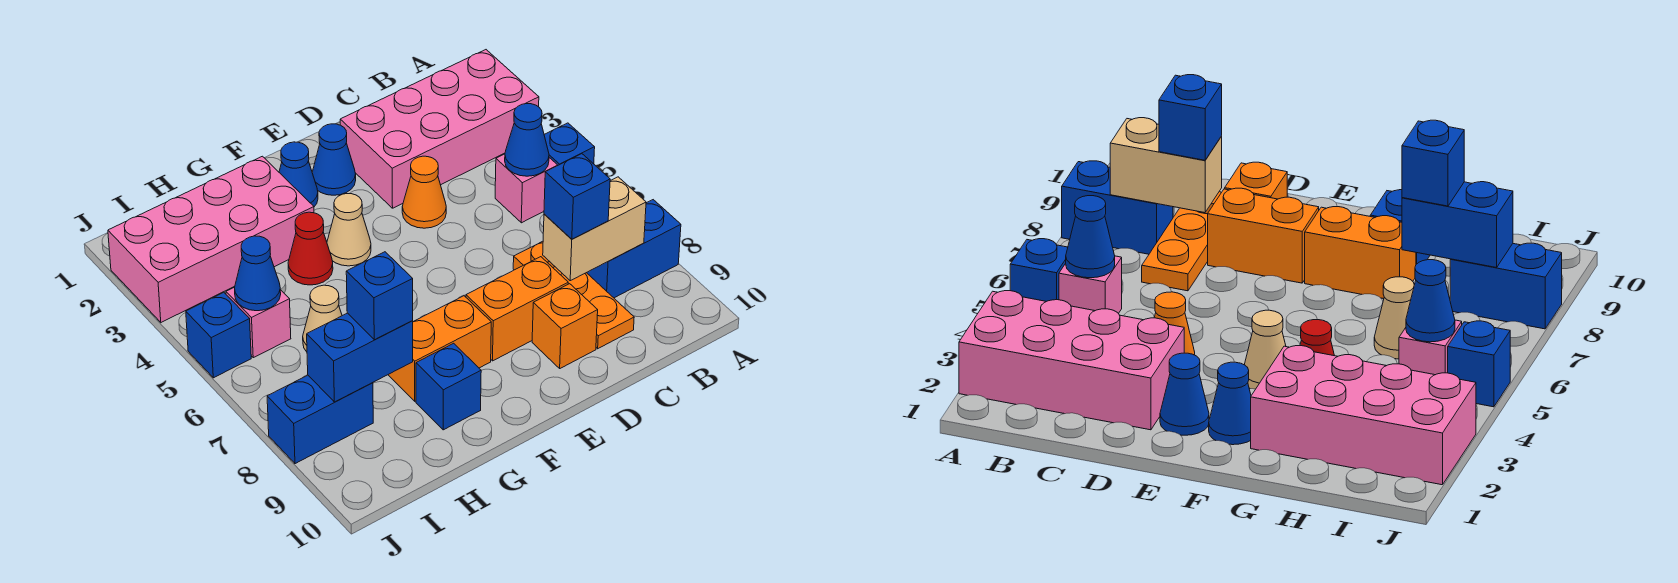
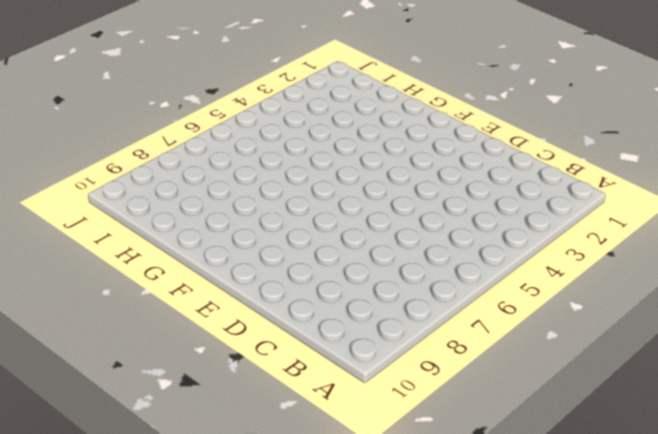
none -> pink 2x4 brick [340,50,539,208]
none -> blue 1x1 brick [544,123,595,165]
none -> blue 1x2 brick [587,200,681,298]

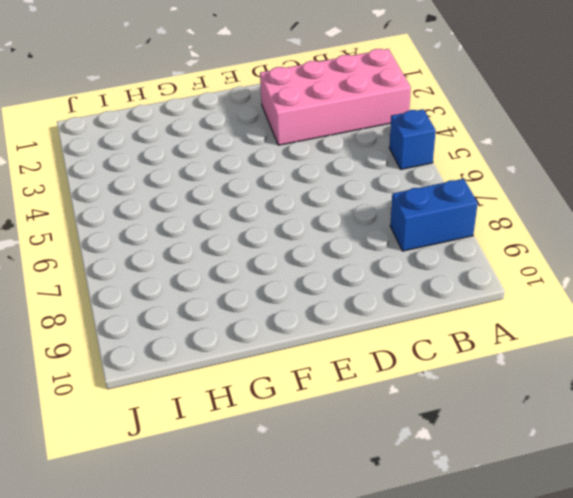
none -> pink 1x1 brick [495,154,558,223]
none -> orange 1x3 plate [513,241,634,349]
none -> orange 1x1 cone [402,156,446,228]

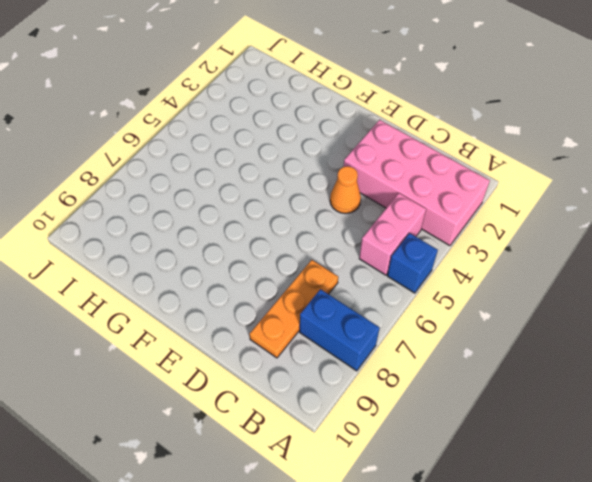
pink 1x2 brick [359,193,426,275] -> pink 1x1 brick [495,154,558,223]
none -> orange 1x2 brick [466,257,568,361]
none -> orange 1x1 brick [532,284,598,368]
none -> blue 1x1 cone [312,124,356,195]

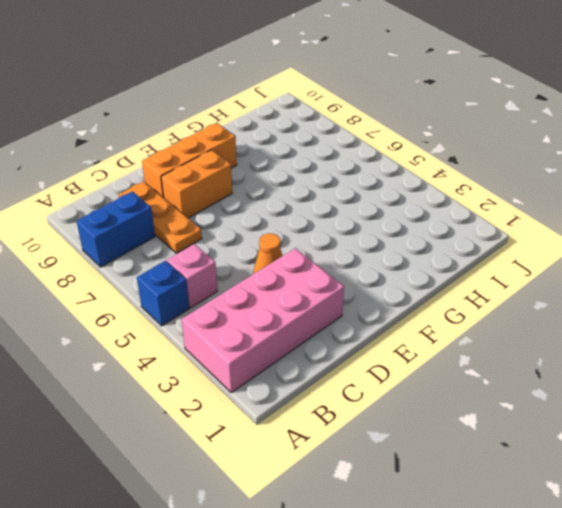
orange 1x3 brick [142,123,237,198] -> orange 1x1 brick [532,284,598,368]
none -> blue 1x1 cone [312,124,356,195]
none -> blue 1x1 cone [279,142,318,207]
none -> tan 1x1 cone [327,194,371,266]

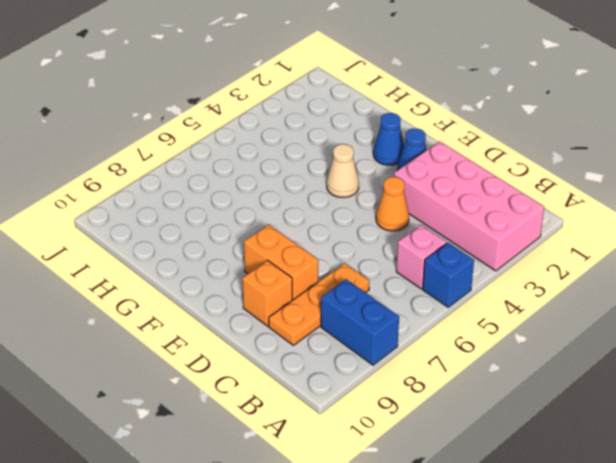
none -> orange 1x2 brick [388,296,491,401]
none -> pink 2x4 brick [108,156,314,322]
none -> red 1x1 cone [288,212,333,285]

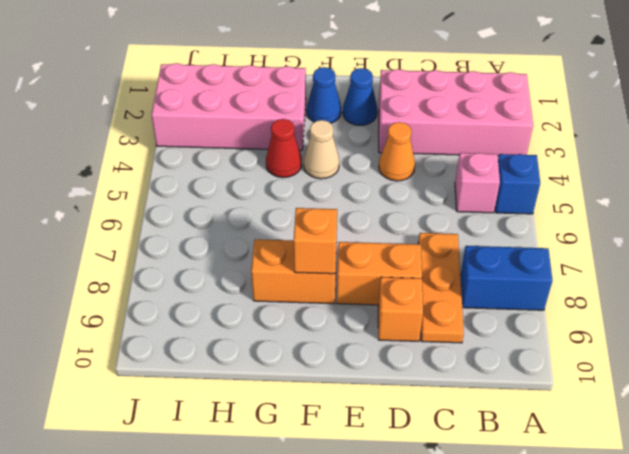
orange 1x1 brick [294,208,337,274] -> none
none -> blue 1x1 brick [416,343,481,430]
none -> tan 1x1 cone [303,285,342,352]
none -> pink 1x1 brick [226,287,291,358]

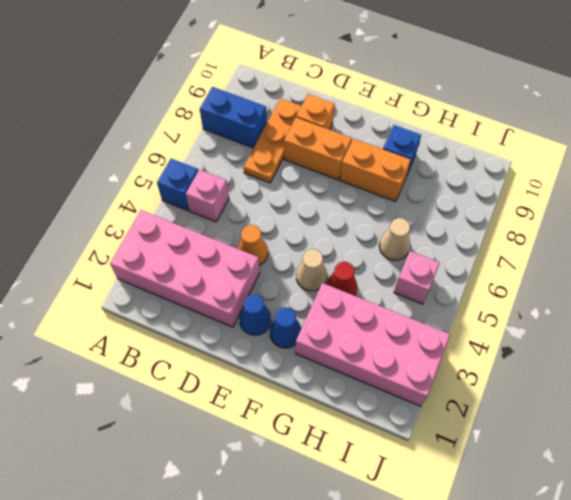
none -> blue 1x2 brick [267,375,373,464]
none -> blue 1x1 brick [186,293,251,378]
none -> blue 1x1 cone [505,104,549,176]

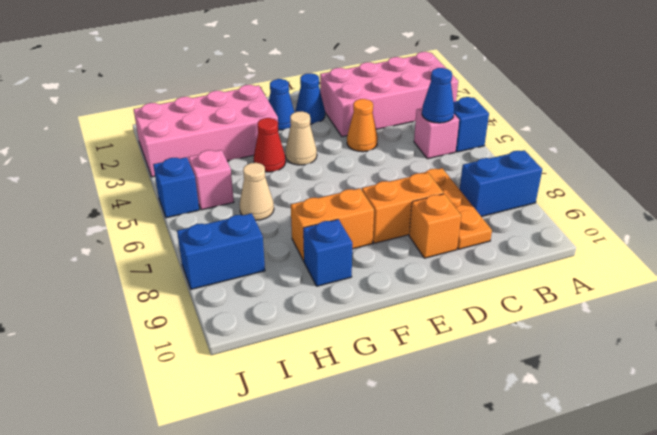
none -> tan 1x2 brick [543,177,646,281]
none -> blue 1x2 brick [307,313,413,402]
none -> blue 1x1 cone [235,236,281,311]

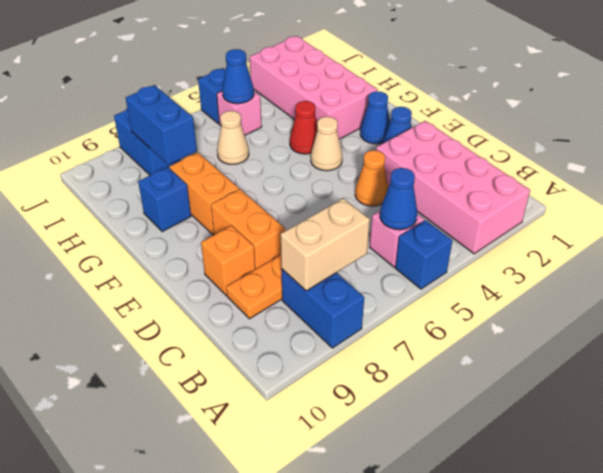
tan 1x2 brick [281,198,370,291] -> tan 1x2 brick turned to [543,177,646,281]
none -> blue 1x1 brick [544,154,610,239]
none -> blue 1x1 brick [346,252,413,340]

